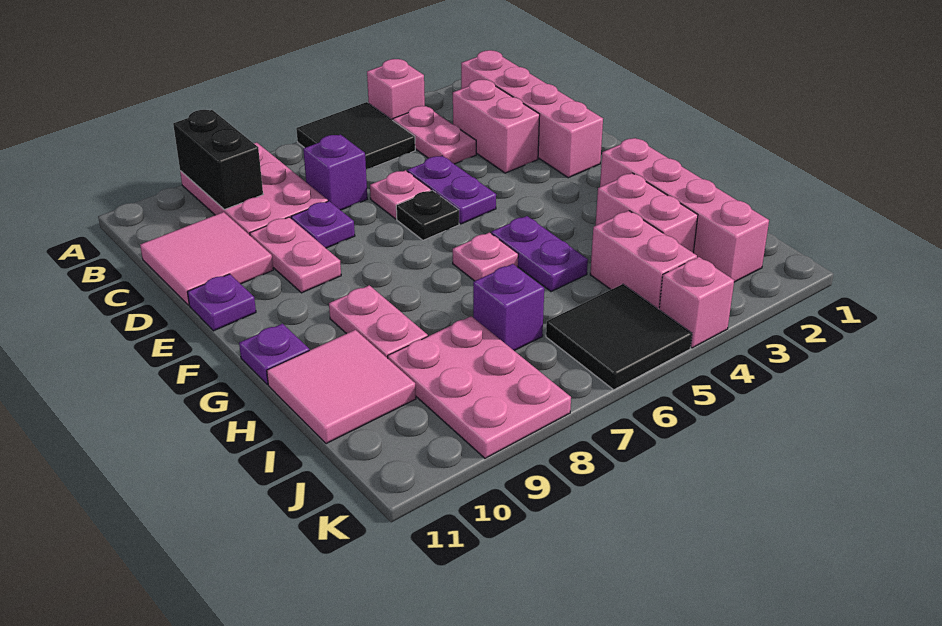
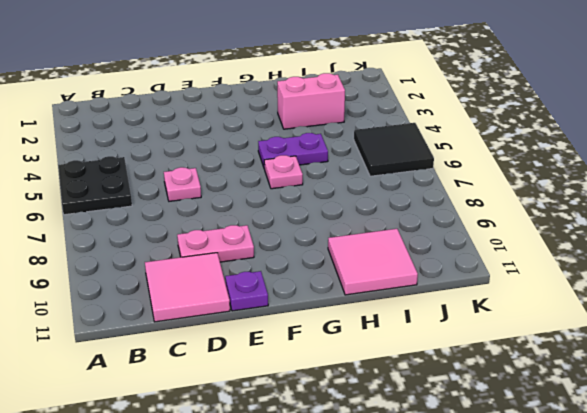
black 2x2 plate [58,156,132,215] -> black 2x2 tile [296,102,415,169]
none -> pink 1x1 brick [367,59,425,120]
none -> pink 2x3 plate [180,143,328,235]
none -> pink 1x4 brick [461,50,603,178]

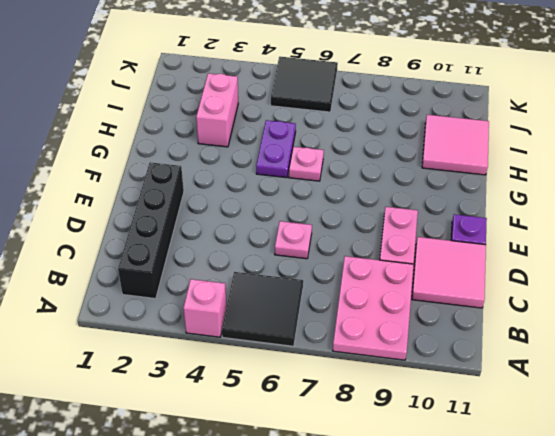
black 1x4 brick [118,162,184,299] -> pink 1x4 brick [461,50,603,178]
none -> pink 1x2 plate [393,106,476,164]
none -> pink 1x2 brick [453,80,540,173]
none -> purple 1x1 brick [303,135,367,210]

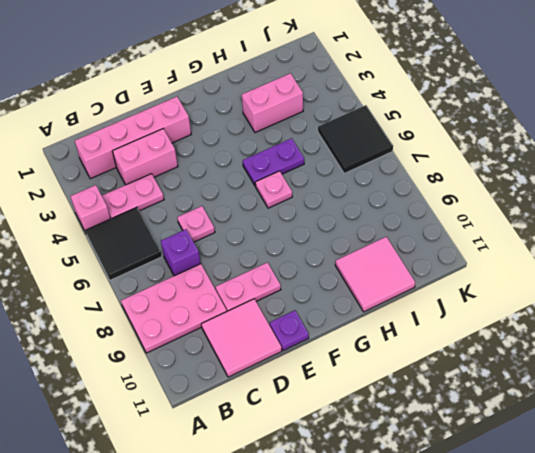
none -> purple 1x2 plate [407,156,496,224]
none -> purple 1x1 plate [291,201,355,248]
none -> black 1x1 plate [396,190,459,240]

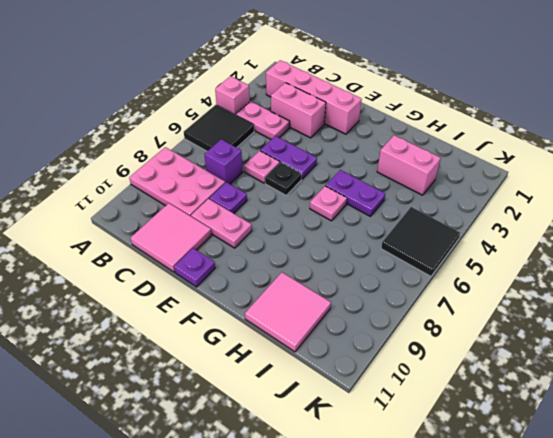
none -> pink 1x4 brick [600,138,769,282]
none -> pink 1x2 plate [329,285,428,358]
none -> purple 1x1 plate [239,323,309,385]

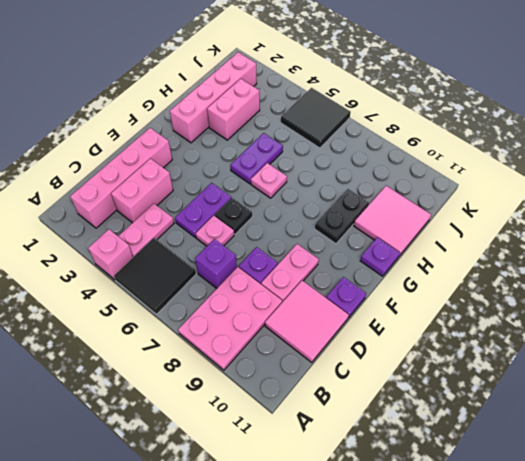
black 1x2 plate [315,189,369,244] -> pink 1x2 plate [329,285,428,358]
none -> pink 1x2 brick [590,211,697,309]
none -> purple 1x1 brick [473,264,544,351]
none -> pink 2x3 plate [388,316,571,458]

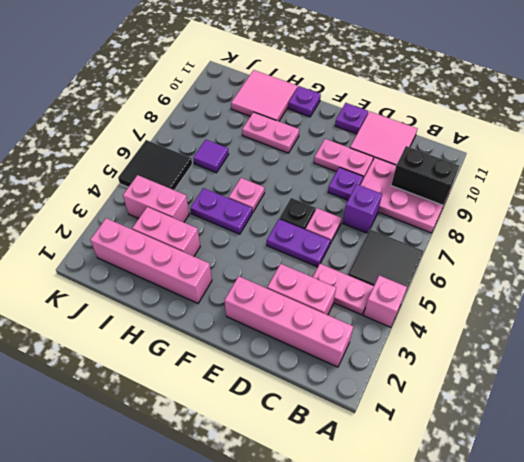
purple 1x1 tile [193,140,229,173] -> purple 1x1 brick [473,264,544,351]
none -> pink 2x3 plate [388,316,571,458]
none -> pink 1x1 brick [659,257,734,348]

